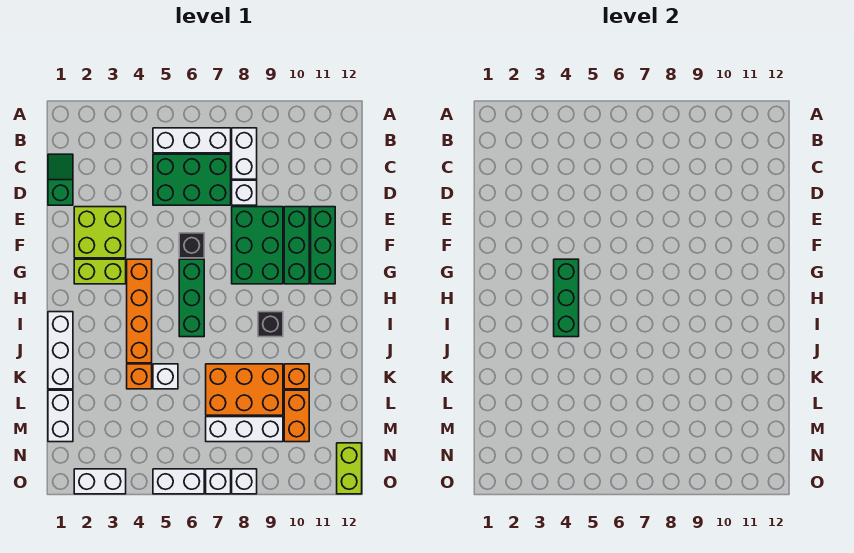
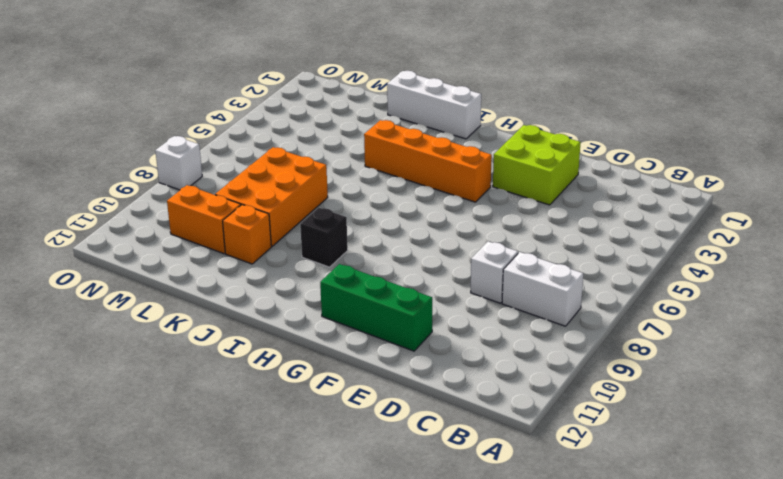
none -> white 1x3 brick [153,128,231,153]
none -> green 1x2 slope [48,154,73,205]
none -> green 2x3 brick [153,154,231,205]

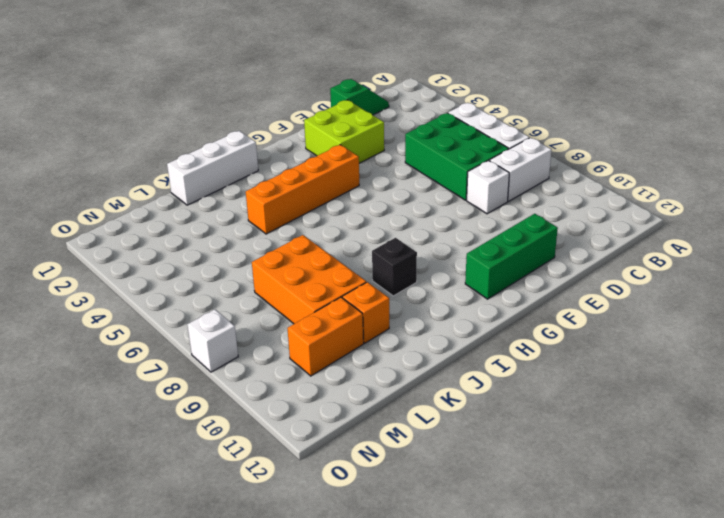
none -> green 2x3 brick [232,207,283,284]
none -> green 1x3 brick [284,207,309,284]
none -> black 1x1 brick [179,233,204,258]

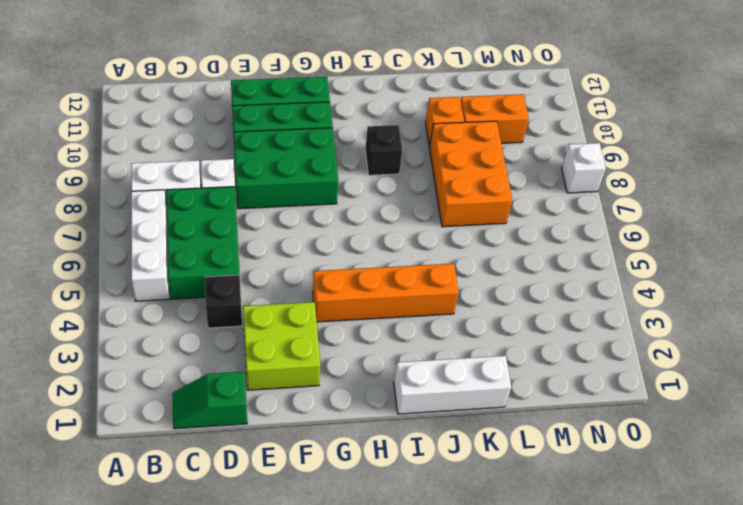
black 1x1 brick [205,275,242,328] -> black 1x1 brick moved to [179,233,204,258]
none -> lime 1x2 brick [74,259,126,284]
none -> green 1x3 brick [179,259,204,337]
none -> orange 1x1 brick [127,364,152,389]

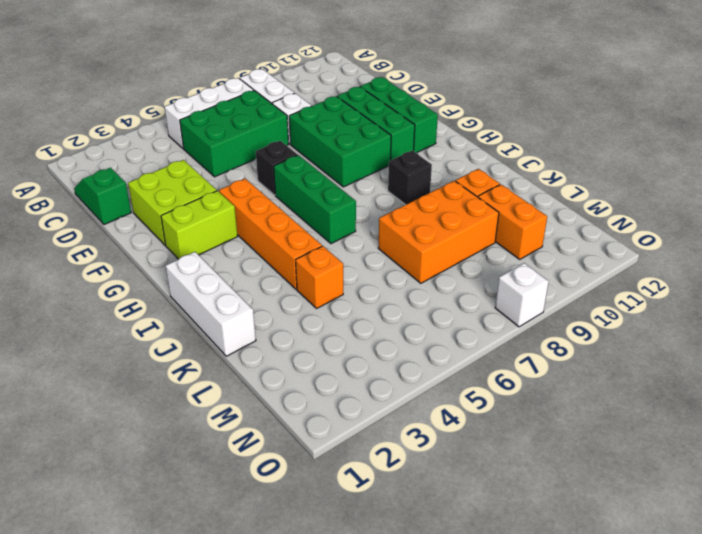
none -> white 1x1 brick [153,364,178,389]
none -> white 1x2 brick [48,390,73,442]
none -> white 1x3 brick [206,417,283,442]

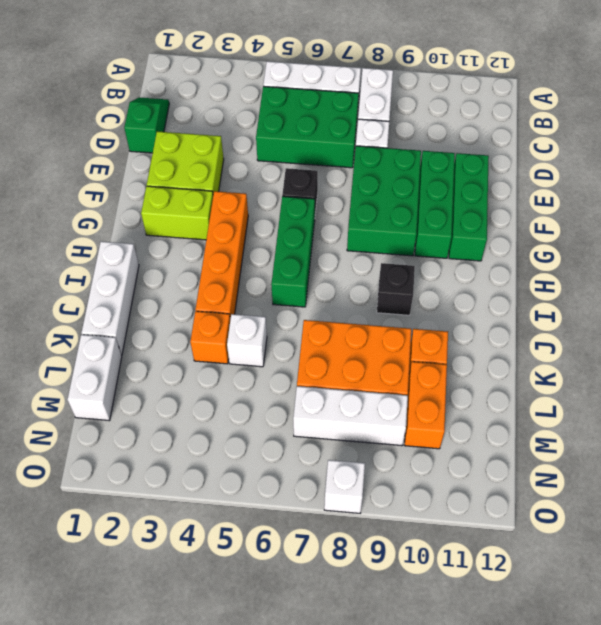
none -> lime 1x2 brick [337,443,362,494]
none -> white 1x2 brick [74,469,126,494]
none -> white 1x2 brick [153,469,204,494]

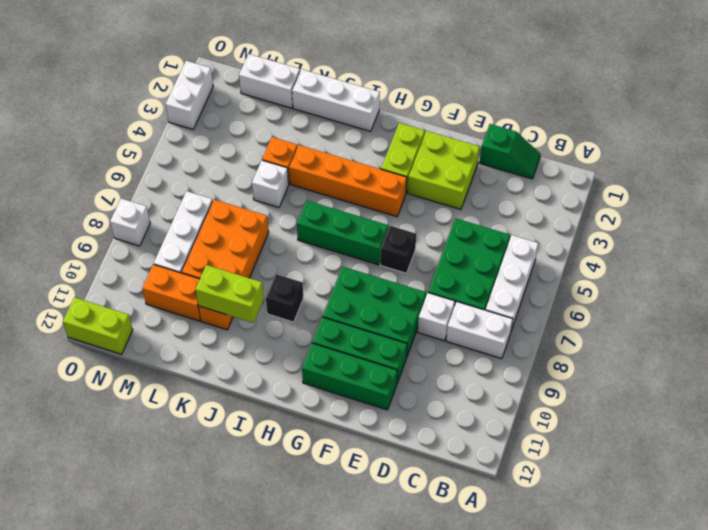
lime 1x2 brick [196,265,264,323] -> none
none -> white 1x2 brick [153,469,204,494]
none -> white 1x1 brick [206,469,231,494]
none -> green 1x3 brick [554,259,579,337]

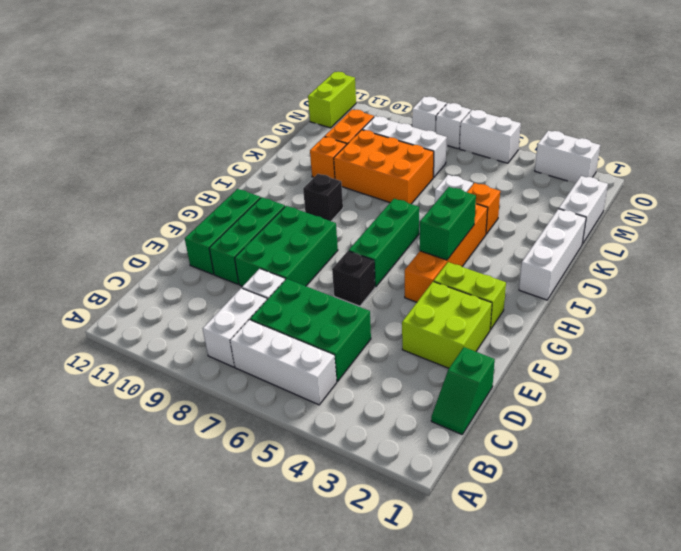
green 1x2 brick [420,187,476,260] -> green 1x3 brick [554,259,579,337]

